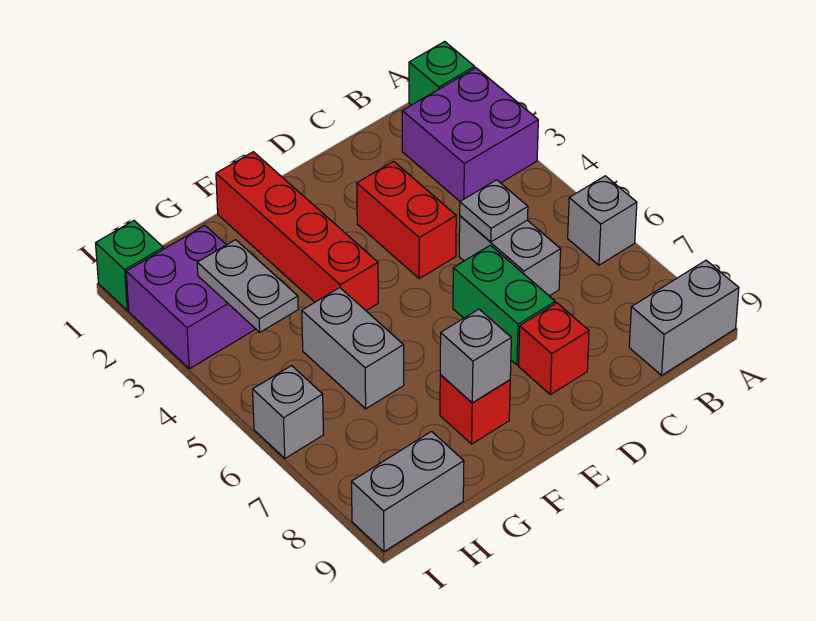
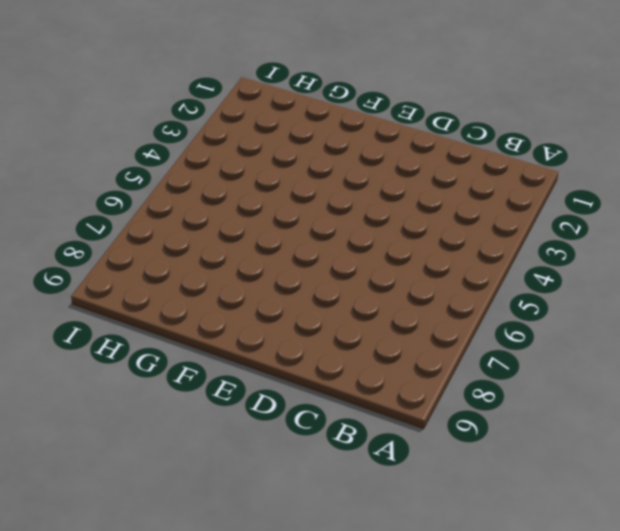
none -> green 1x1 brick [409,42,475,105]
none -> purple 2x2 brick [402,68,538,201]
none -> grey 1x1 brick [568,176,637,265]

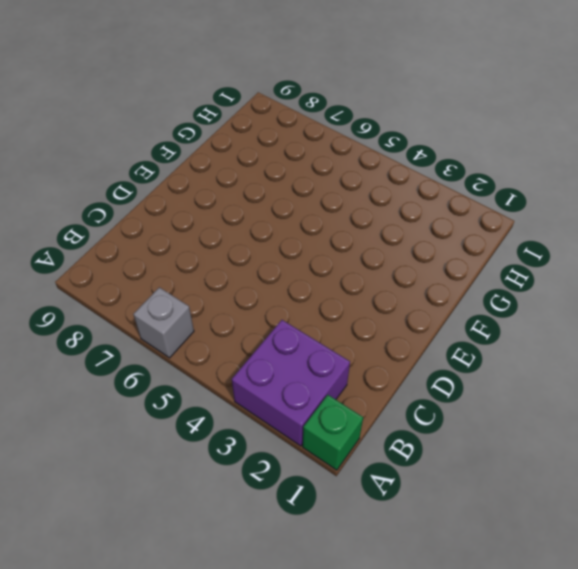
none -> grey 1x2 brick [629,260,739,375]
none -> grey 1x2 brick [459,216,561,296]
none -> red 1x2 brick [357,161,456,279]

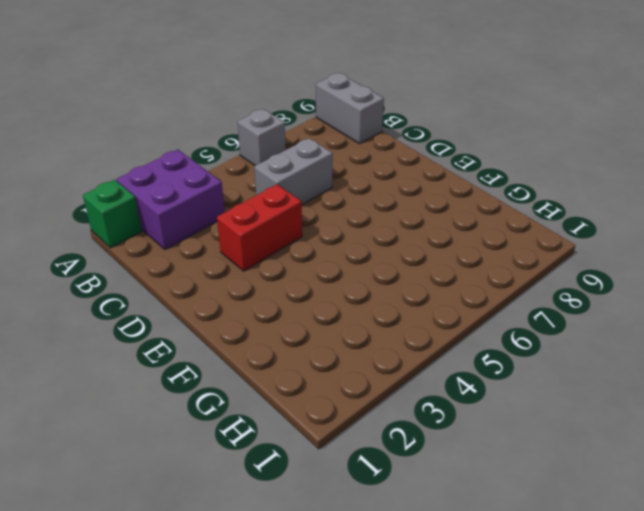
none -> green 1x2 brick [453,245,555,365]
none -> red 1x1 brick [519,303,589,395]
none -> red 1x4 brick [216,152,378,311]

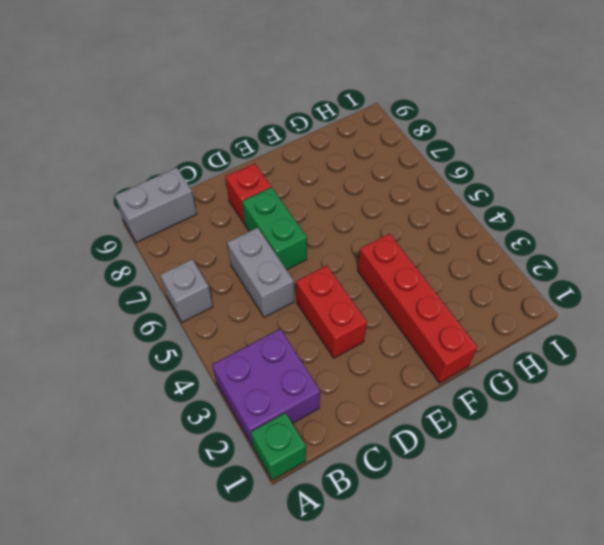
none -> red 1x1 brick [440,375,510,444]
none -> grey 1x2 brick [302,288,404,409]
none -> purple 2x2 brick [126,226,255,369]

